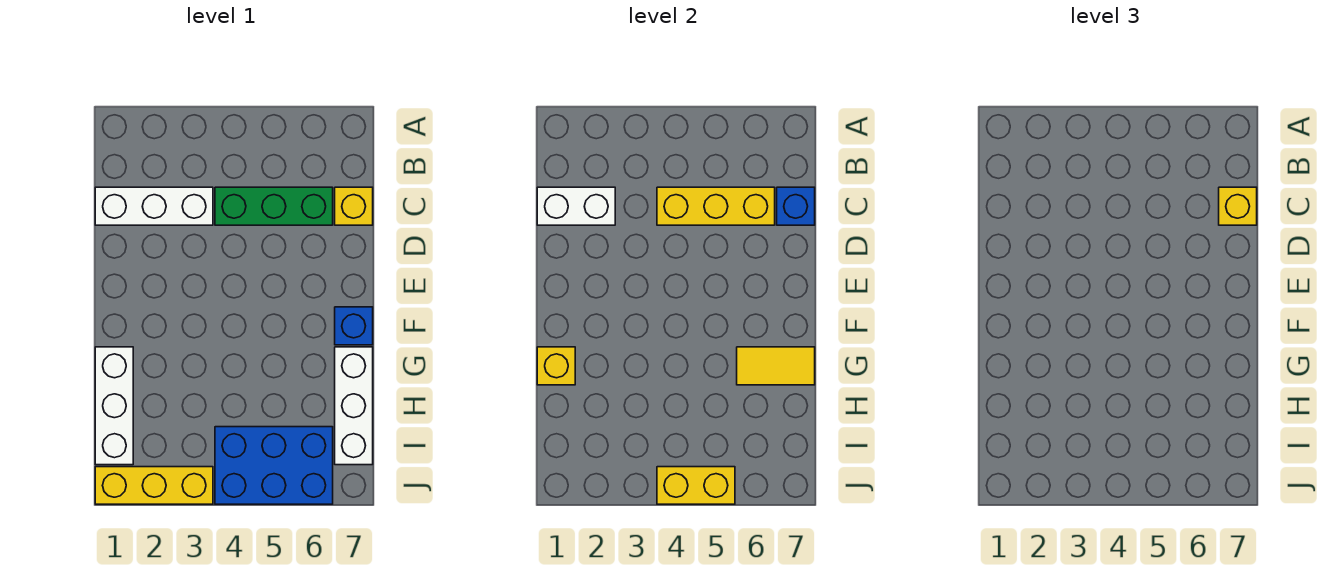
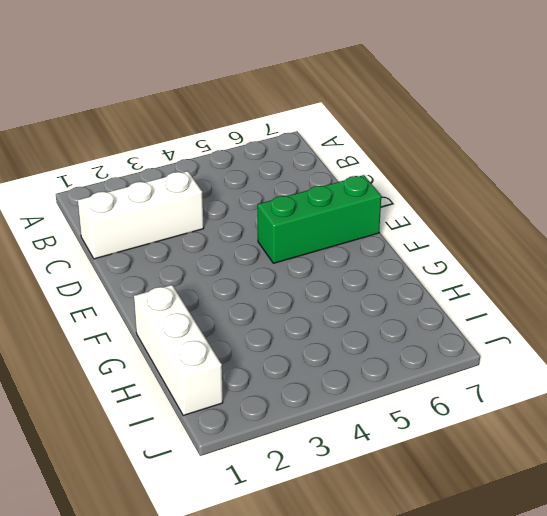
green 1x3 brick [258,175,381,263] -> green 1x3 brick moved to [215,187,333,225]
none -> yellow 1x1 brick [335,187,373,225]
none -> blue 1x1 brick [335,307,373,345]
none -> white 1x3 brick [335,347,373,465]

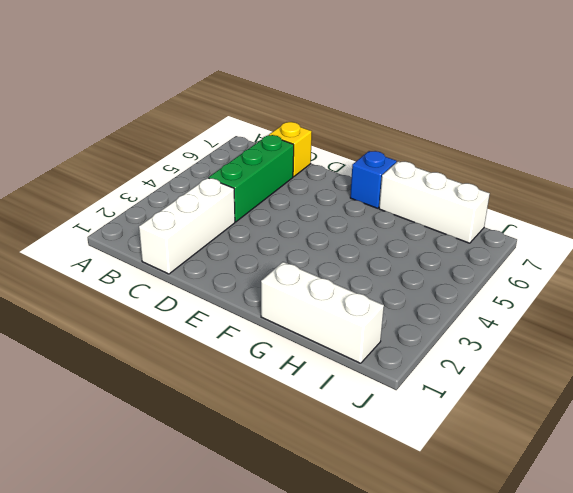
none -> blue 2x3 brick [215,427,333,504]
none -> yellow 1x3 brick [95,467,213,504]
none -> white 1x2 brick [537,187,615,225]

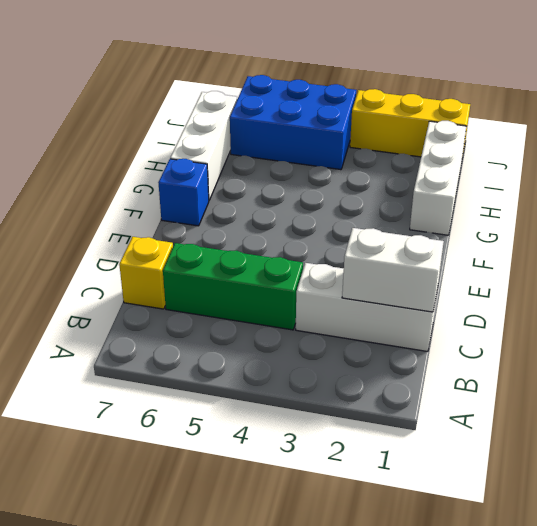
none -> yellow 1x3 brick [657,187,775,225]
none -> blue 1x1 brick [777,187,815,225]
none -> yellow 1x1 brick [537,347,575,385]

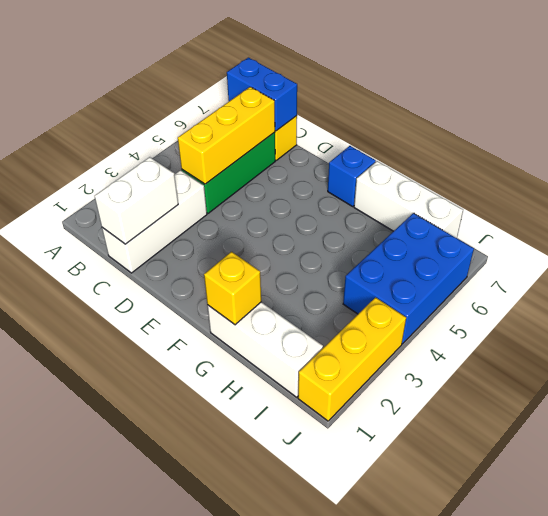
blue 1x2 brick [227,58,297,131] -> blue 1x1 brick [777,187,815,225]
none -> yellow 1x2 tile [737,347,815,385]
none -> yellow 1x2 brick [657,467,735,504]
none -> yellow 1x1 brick [1219,187,1257,225]

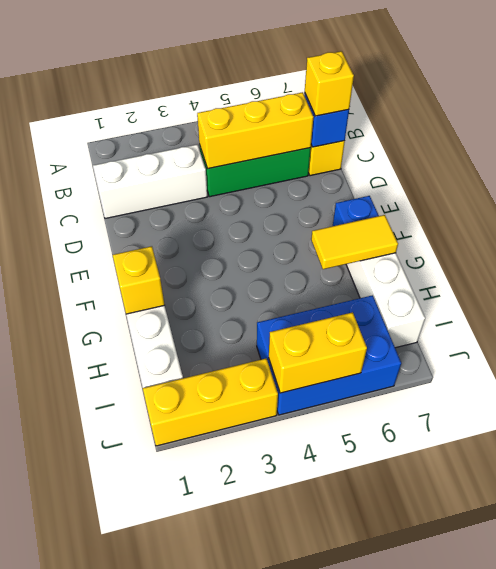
none -> white 1x2 brick [537,187,615,225]

